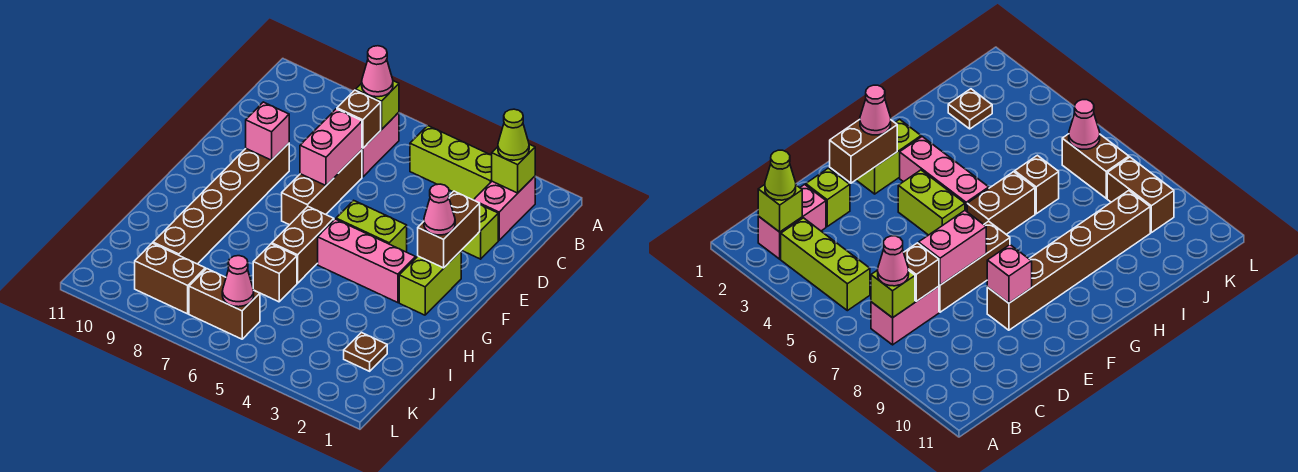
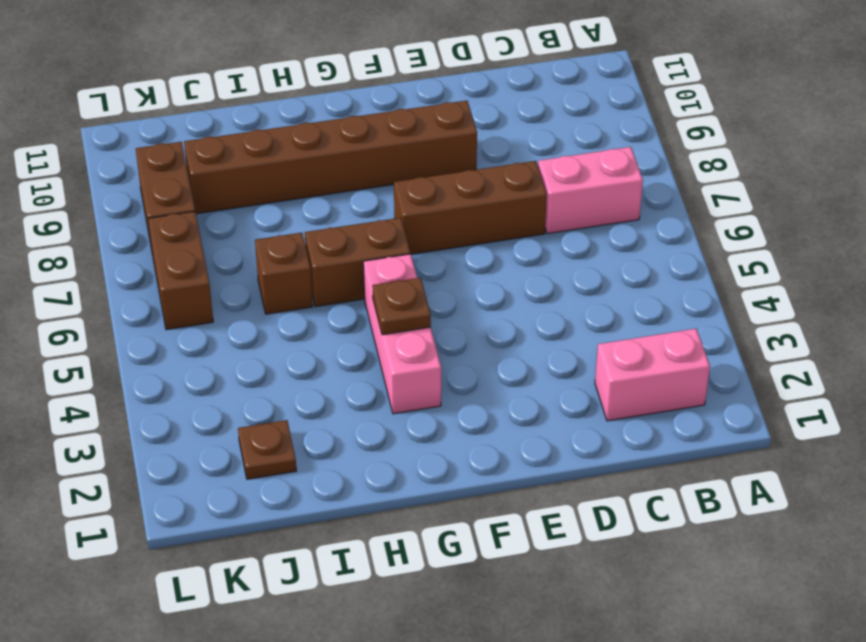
brown 1x1 plate [372,278,431,335] -> none
none -> lime 1x3 brick [410,126,492,200]
none -> lime 1x1 brick [462,205,498,259]
none -> lime 1x2 brick [399,251,461,315]

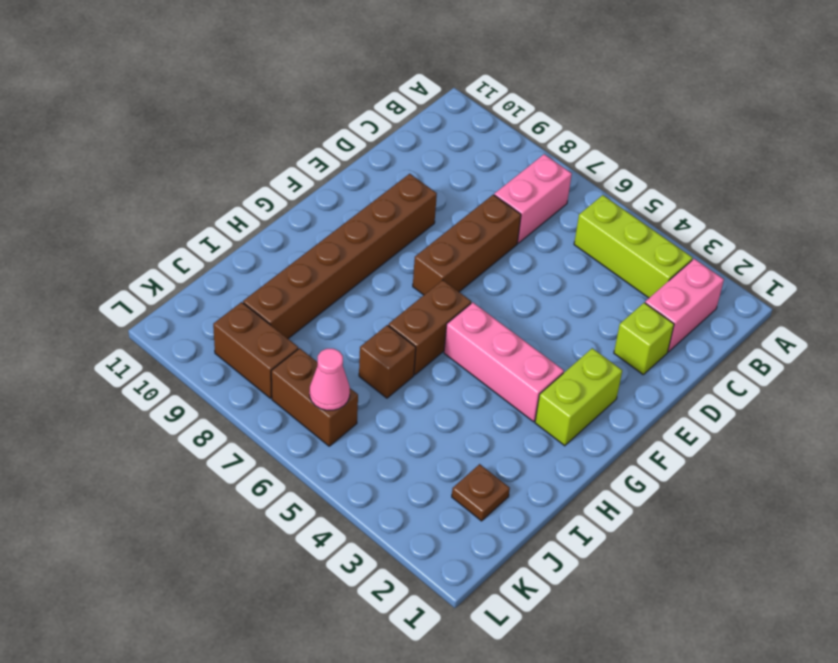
none -> lime 1x2 brick [336,200,407,252]
none -> lime 1x1 brick [492,144,535,193]
none -> lime 1x1 brick [356,81,399,129]

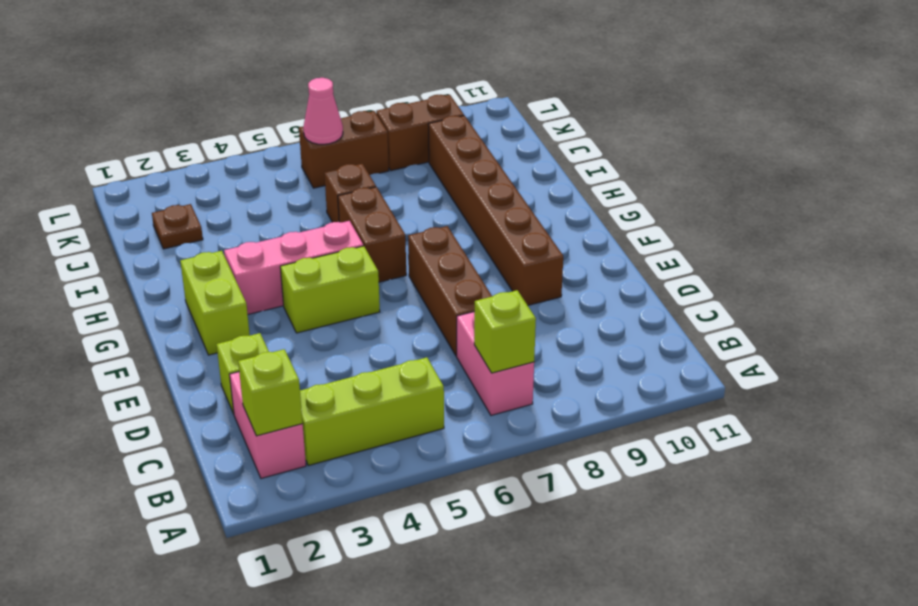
none -> brown 1x1 brick [337,90,381,148]
none -> pink 1x2 brick [300,109,362,186]
none -> brown 1x2 brick [418,191,480,268]

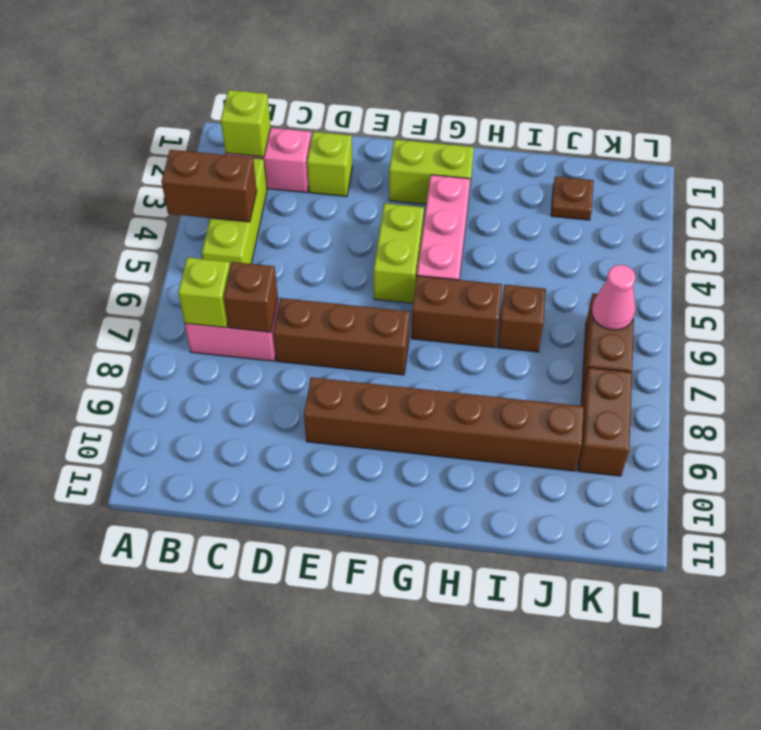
brown 1x2 brick [161,150,257,222] -> brown 1x2 brick moved to [418,191,480,268]
none -> pink 1x2 brick [300,109,362,186]
none -> pink 1x1 brick [246,102,289,160]
none -> lime 1x1 cone [498,109,529,160]

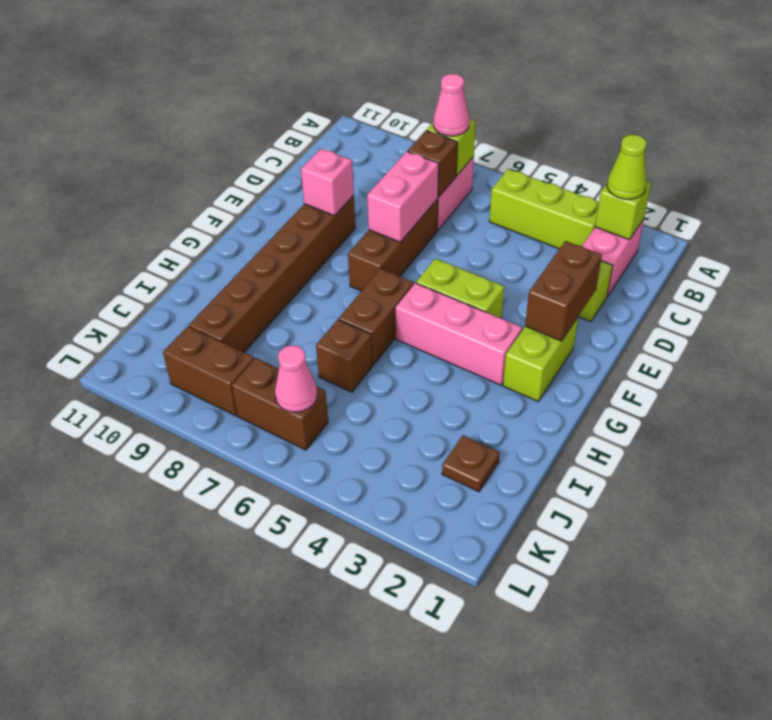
none -> pink 1x1 cone [424,184,455,235]

